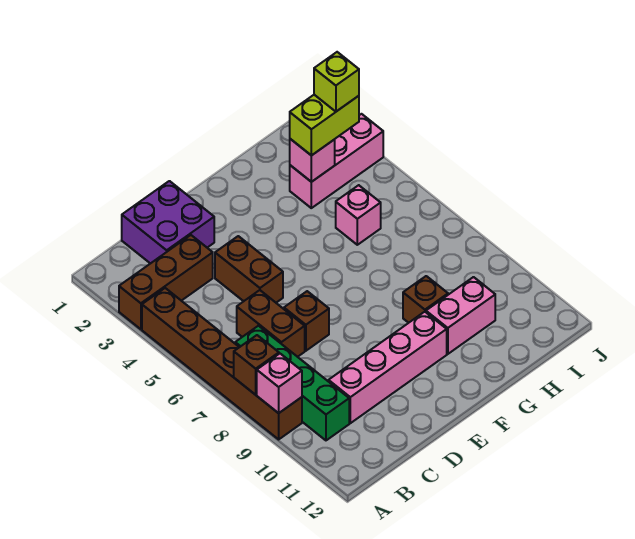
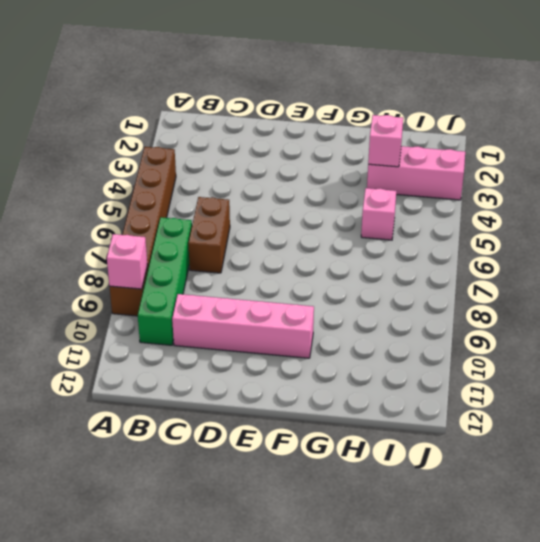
none -> brown 1x3 brick [119,235,213,329]
none -> purple 2x2 brick [122,181,214,264]
none -> brown 1x2 brick [215,236,283,303]

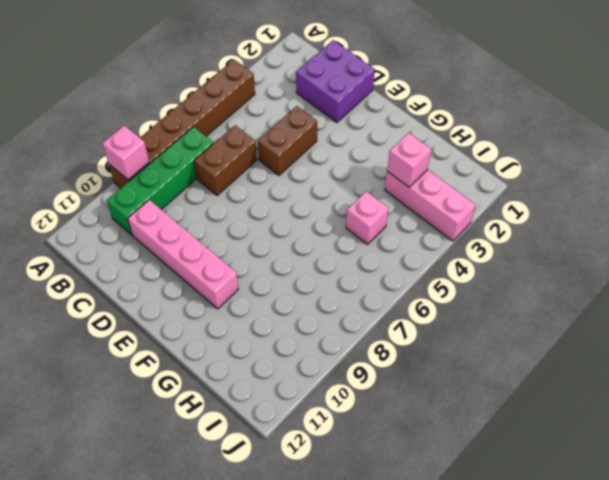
none -> brown 1x3 brick [119,235,213,329]
none -> brown 1x1 brick [284,291,329,351]
none -> brown 1x1 brick [403,276,448,323]

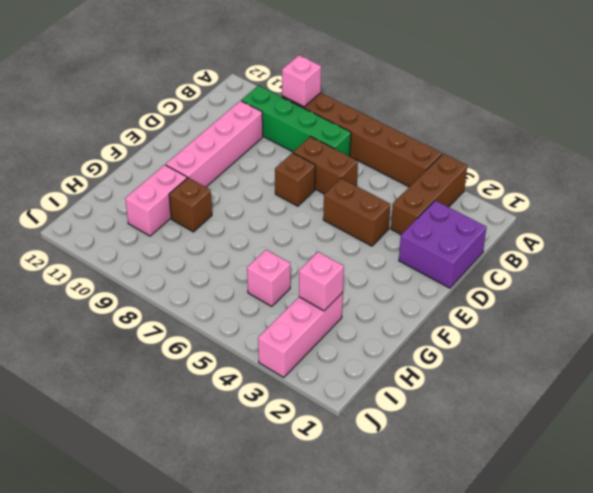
none -> brown 1x1 brick [234,335,279,395]
none -> lime 1x2 brick [290,95,359,156]
none -> lime 1x1 brick [314,52,359,112]

